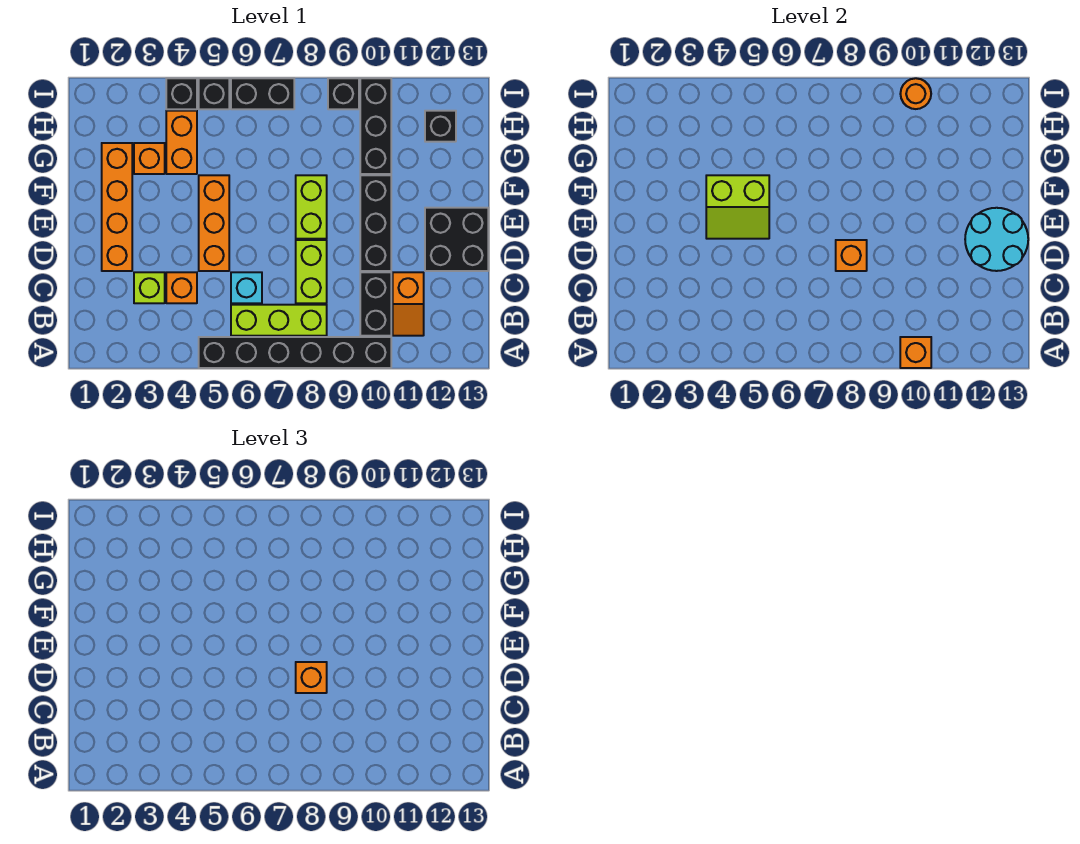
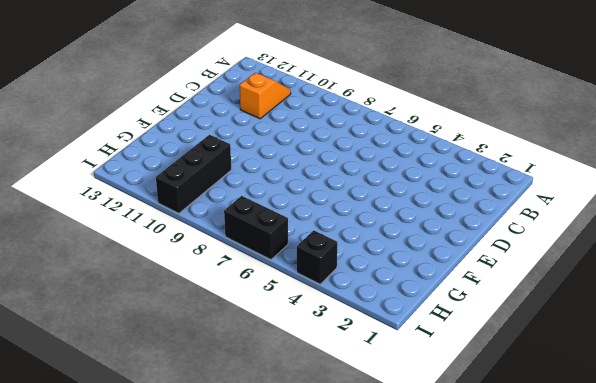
none -> black 1x6 brick [199,337,391,368]
none -> lime 1x3 brick [231,305,327,336]
none -> black 1x2 brick [360,272,391,336]

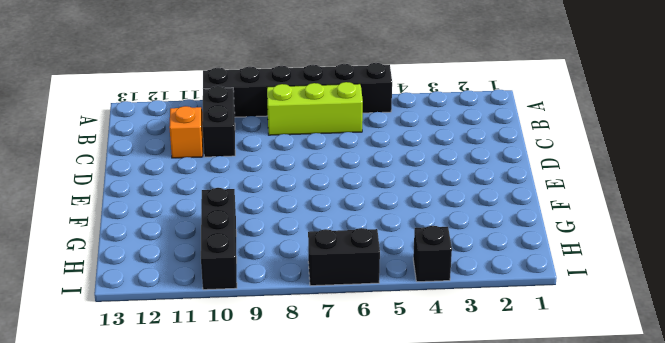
none -> lime 1x1 brick [134,272,165,303]
none -> orange 1x1 brick [166,272,197,303]
none -> cyan 1x1 brick [231,272,262,303]

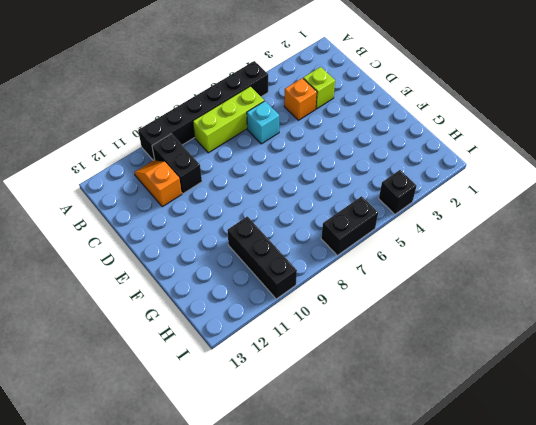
none -> lime 1x2 brick [296,240,327,303]
none -> orange 1x4 brick [102,143,132,271]
none -> orange 1x3 brick [199,175,229,271]

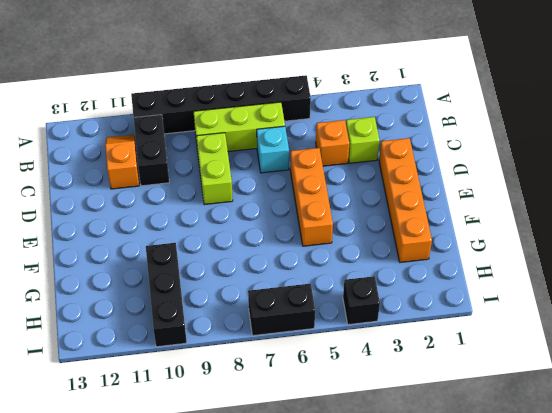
none -> black 1x3 brick [360,175,391,271]
none -> black 2x2 brick [425,208,488,271]
none -> lime 1x2 brick [296,175,327,239]

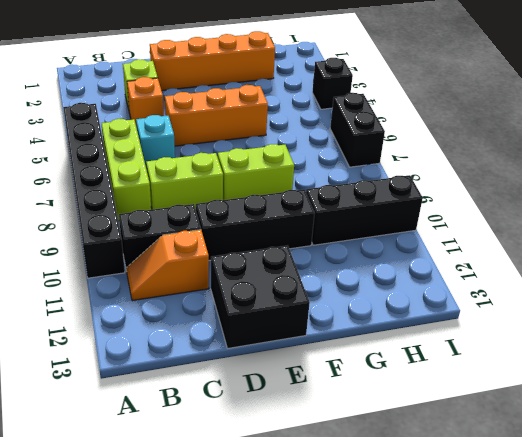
none -> orange 1x1 brick [134,143,165,174]
none -> orange 1x2 brick [166,111,197,174]
none -> black 1x1 brick [425,111,456,142]

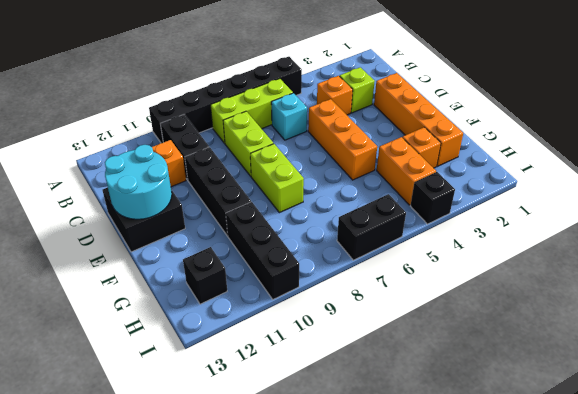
none -> black 1x1 brick [199,78,229,109]
none -> black 1x1 brick [328,78,359,109]
none -> orange 1x1 brick [900,337,931,368]

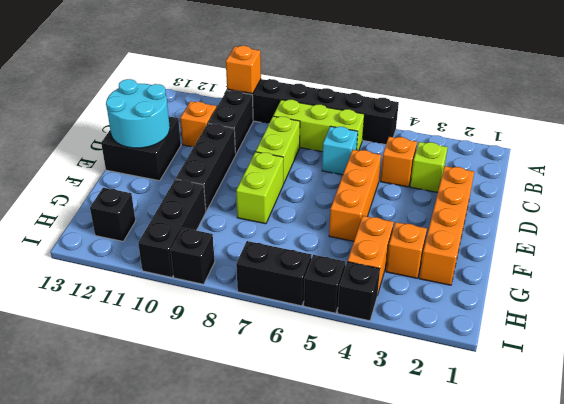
none -> orange 1x1 brick [836,240,867,271]
none -> lime 2x2 slope [706,175,769,239]
none -> orange 1x1 round brick [900,78,931,109]

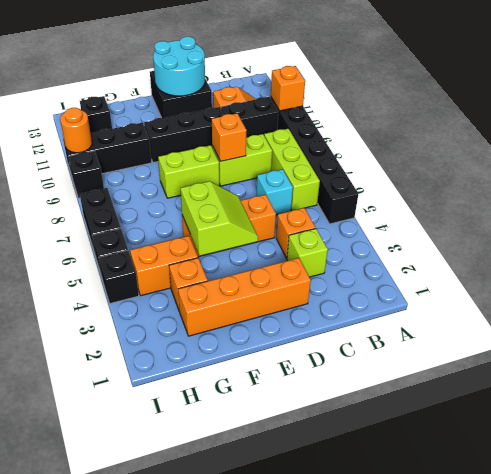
none -> orange 1x1 brick [296,662,327,693]

